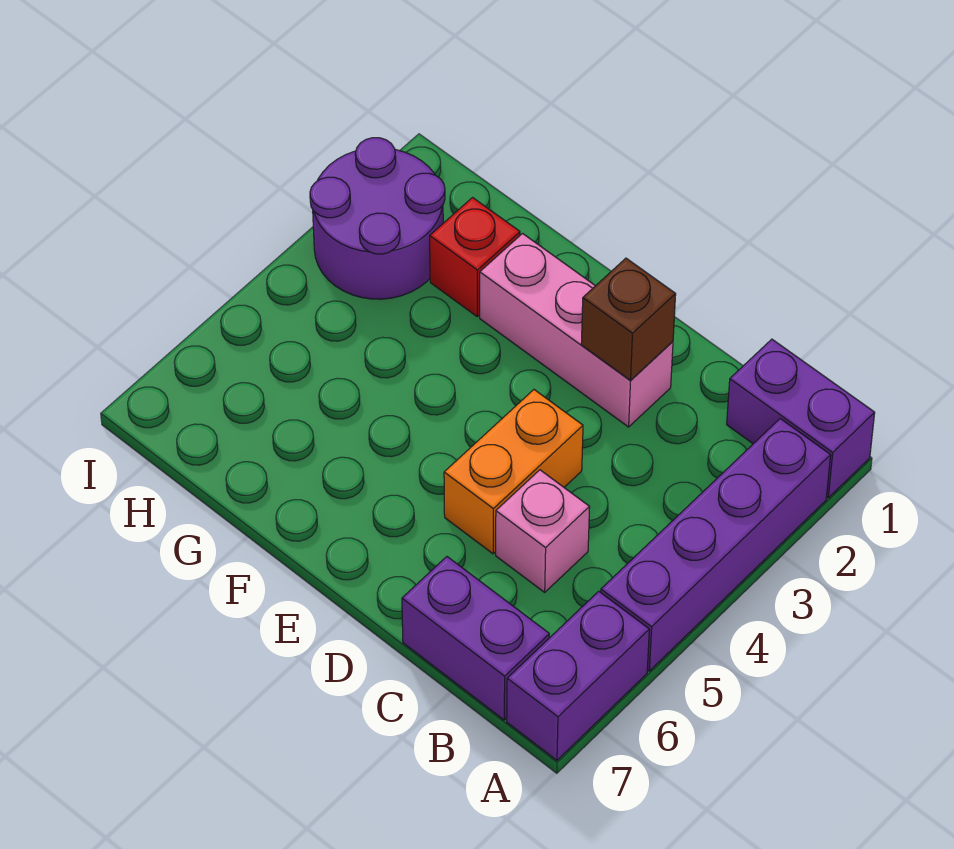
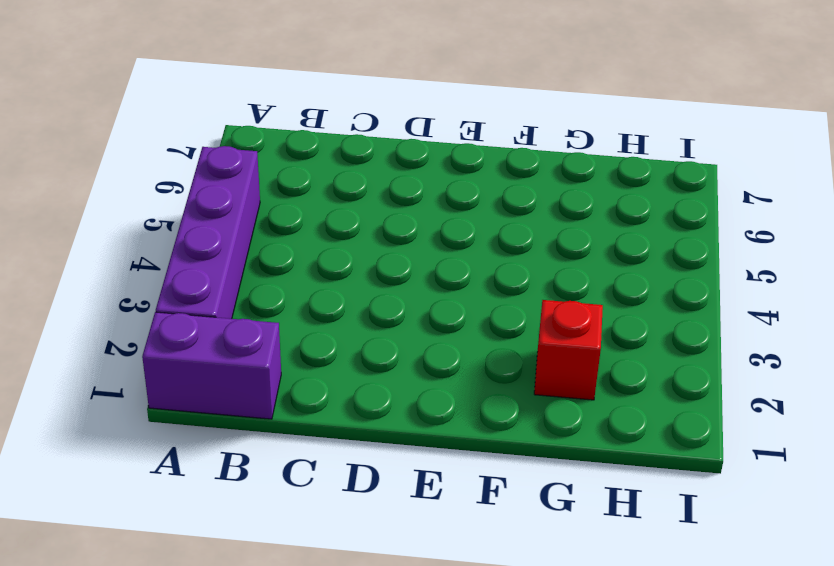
none -> purple 1x2 brick [507,591,649,760]
none -> purple 1x2 brick [402,557,549,720]

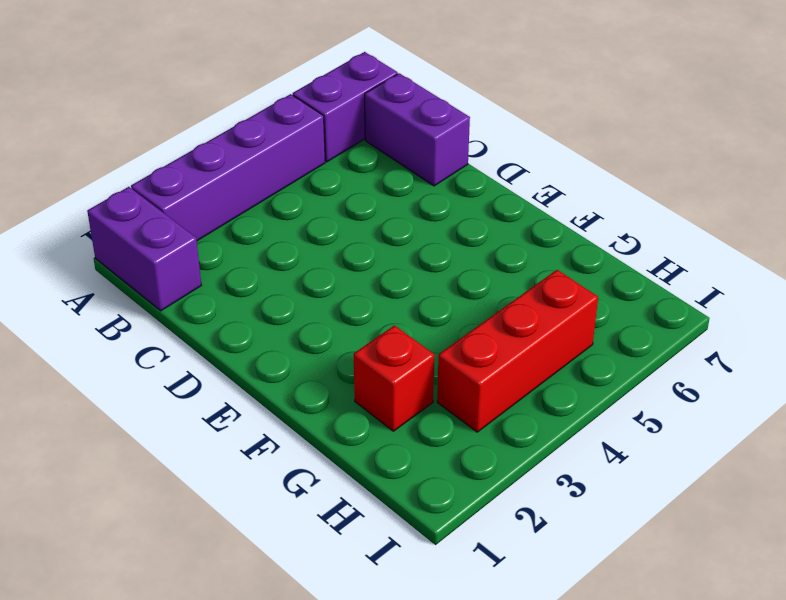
red 1x3 brick [437,270,598,432] -> purple 2x2 round brick [310,138,445,299]
none -> pink 1x1 brick [496,470,590,592]
none -> pink 1x3 brick [480,234,673,427]

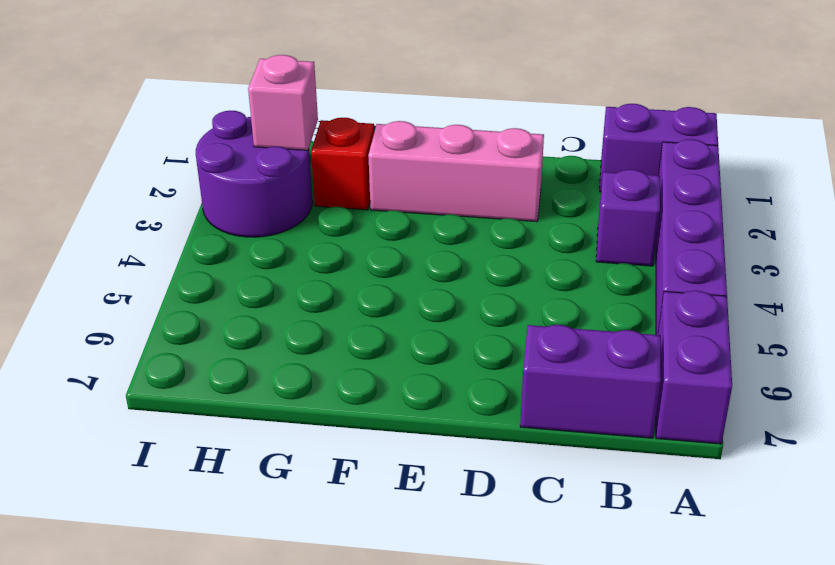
purple 1x1 brick [596,170,660,266] -> none
pink 1x1 brick [248,55,318,150] -> pink 1x1 brick moved to [496,470,590,592]
none -> orange 1x2 brick [444,390,583,554]
none -> brown 1x1 brick [581,258,676,380]

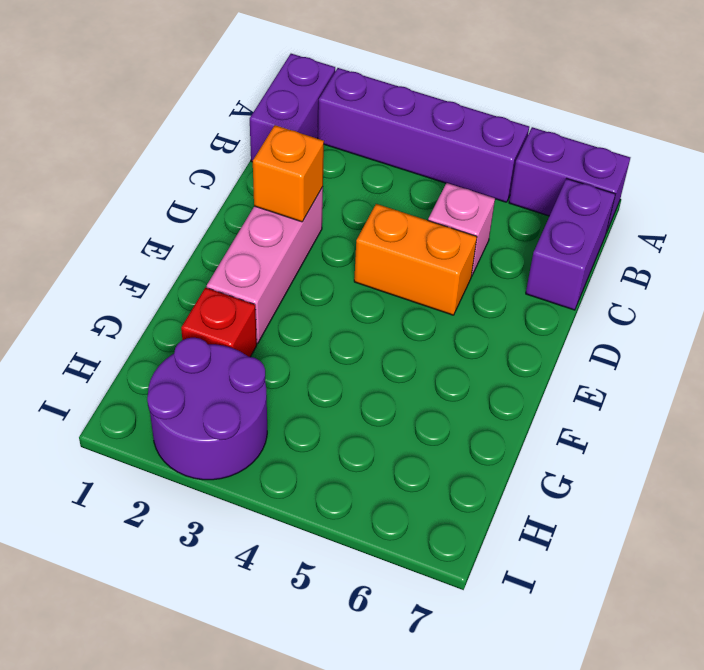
orange 1x1 brick [253,125,324,222] -> brown 1x1 brick [581,258,676,380]

